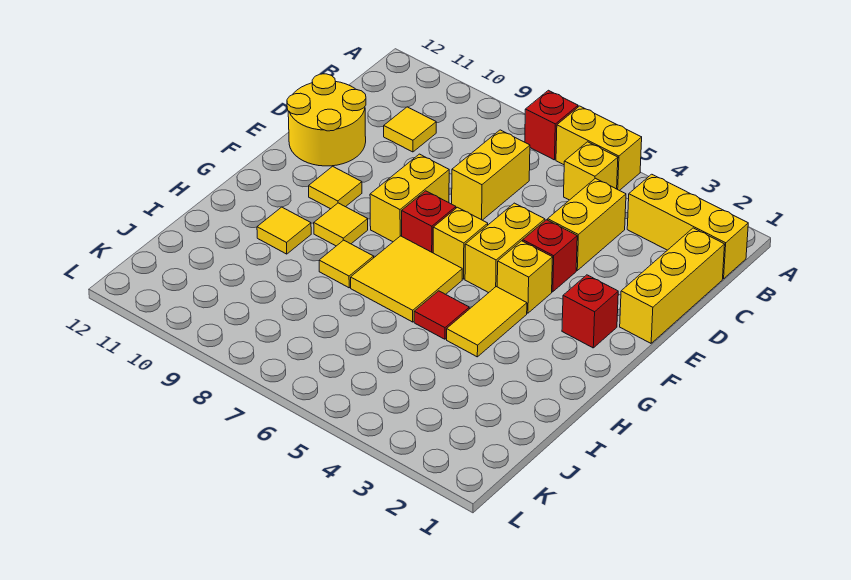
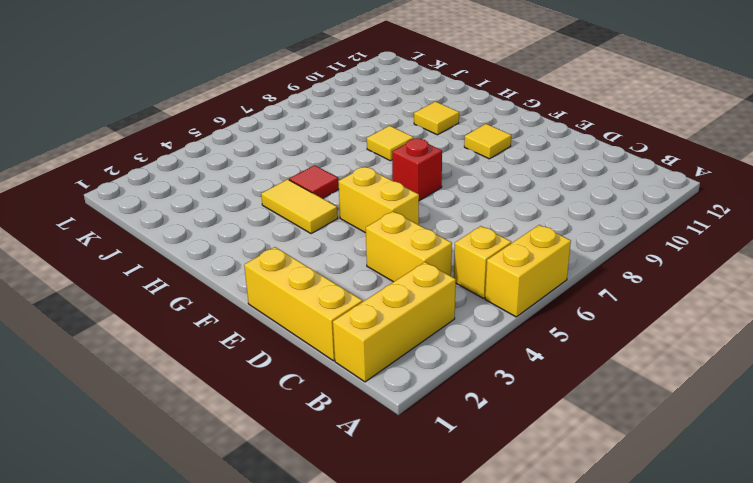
none -> red 1x1 brick [525,90,578,160]
none -> yellow 1x2 brick [452,130,530,220]
none -> yellow 1x1 tile [384,107,436,152]

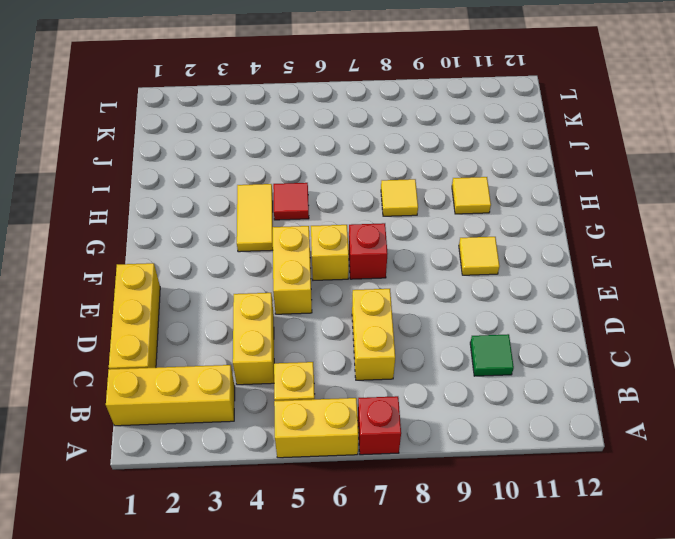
green 1x1 tile [470,334,514,376] -> yellow 1x1 tile [384,107,436,152]
none -> yellow 2x2 round brick [287,74,366,166]
none -> red 1x1 brick [523,220,577,292]
none -> yellow 1x2 brick [370,154,449,242]

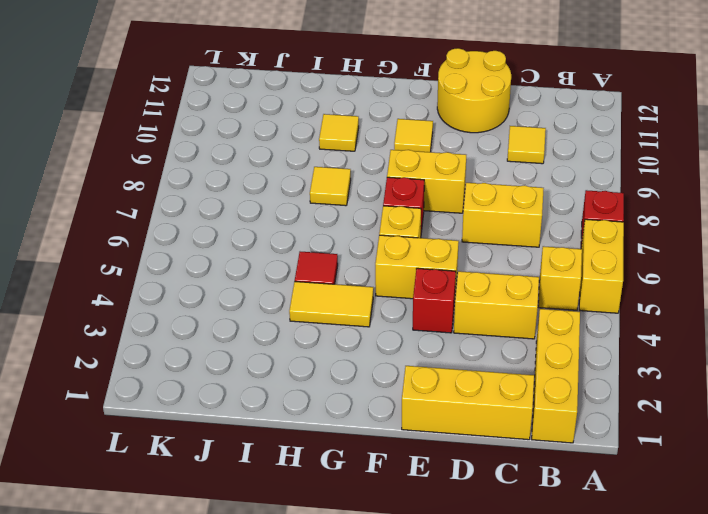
none -> red 1x1 brick [562,275,618,348]
none -> yellow 1x1 brick [497,241,553,313]
none -> yellow 2x2 tile [351,236,462,322]

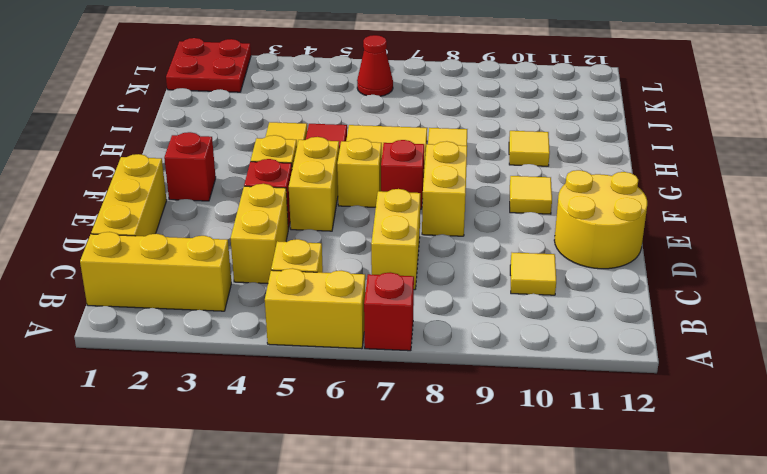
red 2x2 plate [166,38,251,92] -> none
red 1x1 cone [357,35,393,96] -> none
none -> yellow 1x1 tile [314,203,368,246]

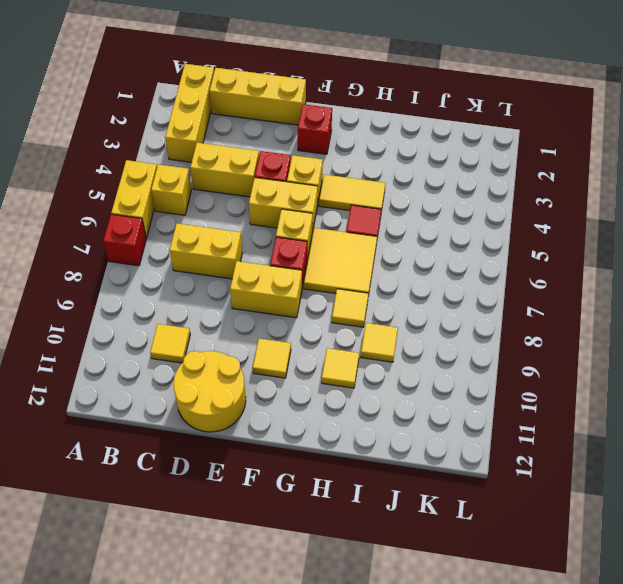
yellow 1x1 tile [361,323,398,362] -> yellow 1x1 tile moved to [314,203,368,246]

